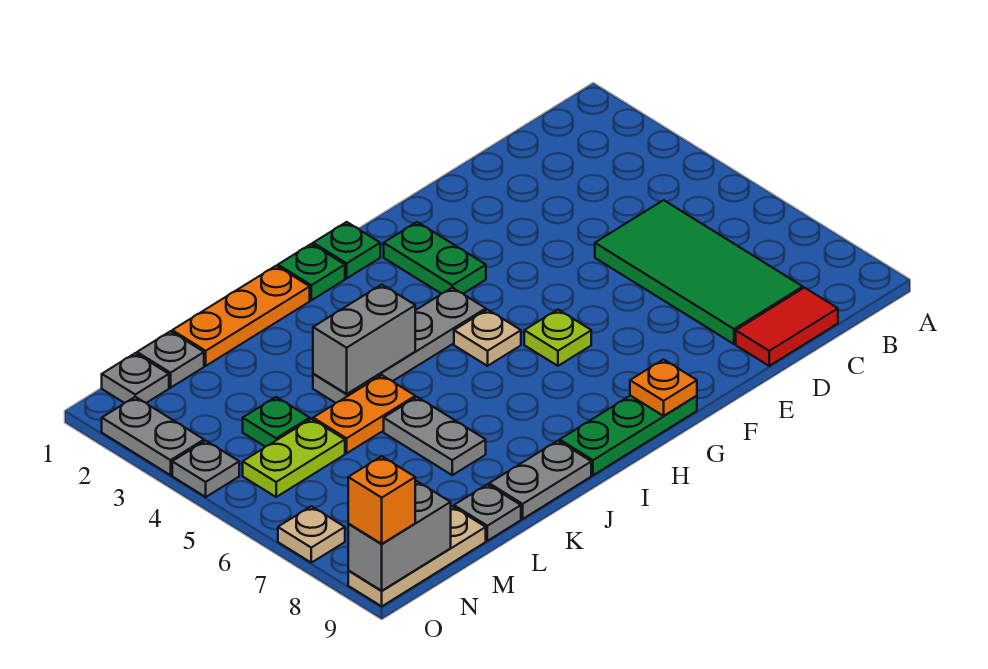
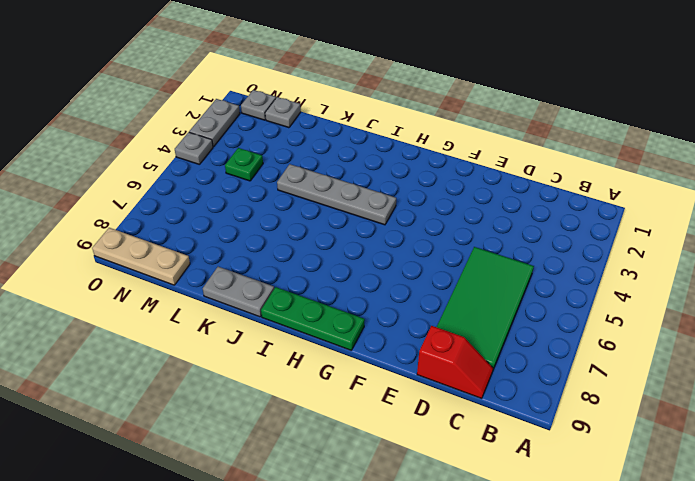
red 1x2 slope [417,326,493,399] -> red 1x2 tile [736,288,838,366]
none -> green 1x2 plate [384,222,486,294]
none -> lime 1x1 plate [524,310,591,366]
none -> green 1x1 plate [313,222,380,278]

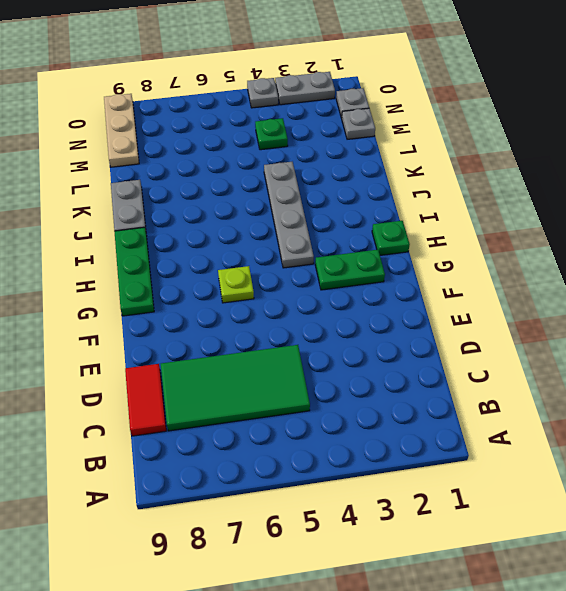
none -> tan 1x1 plate [454,310,521,366]
none -> green 1x1 plate [278,244,345,300]
none -> orange 1x3 plate [172,266,310,366]

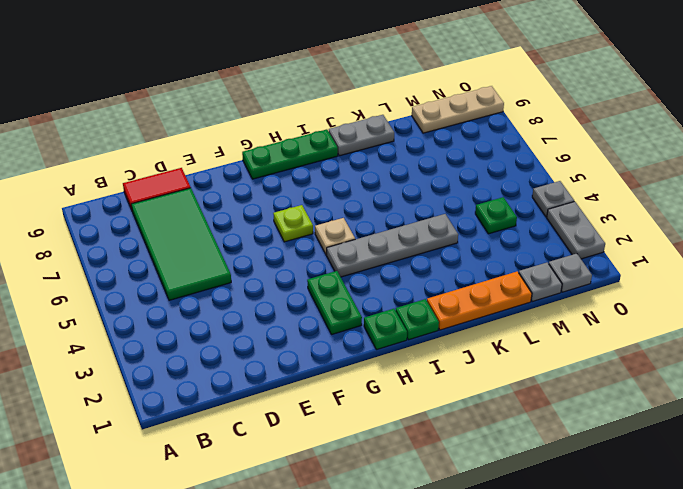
none -> orange 1x2 plate [313,375,415,453]
none -> grey 1x2 plate [384,397,486,475]
none -> grey 1x1 plate [454,484,521,541]

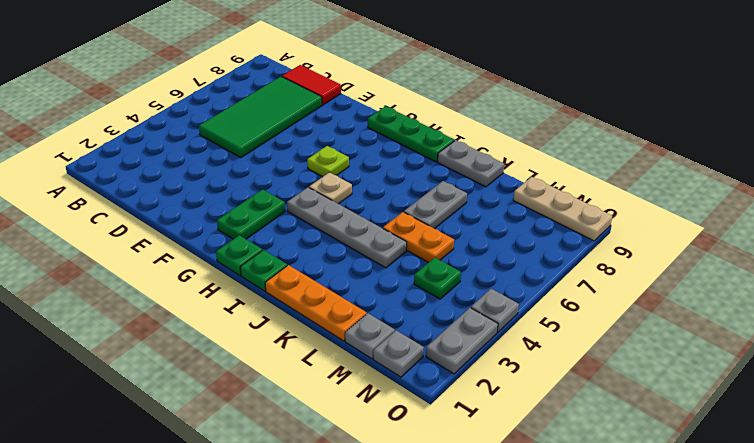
none -> grey 1x1 plate [454,484,521,541]
none -> lime 1x2 plate [243,419,345,497]
none -> tan 1x1 plate [278,506,345,563]

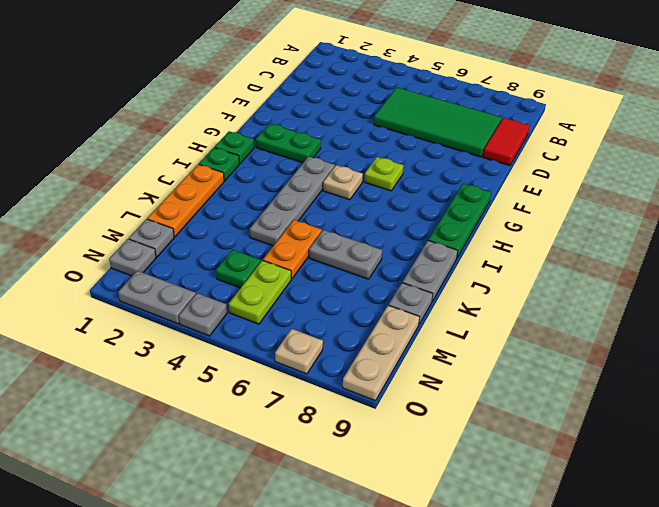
none -> orange 1x1 plate [630,360,697,416]
none -> grey 1x2 brick [313,285,415,394]
none -> grey 1x2 brick [348,481,451,591]

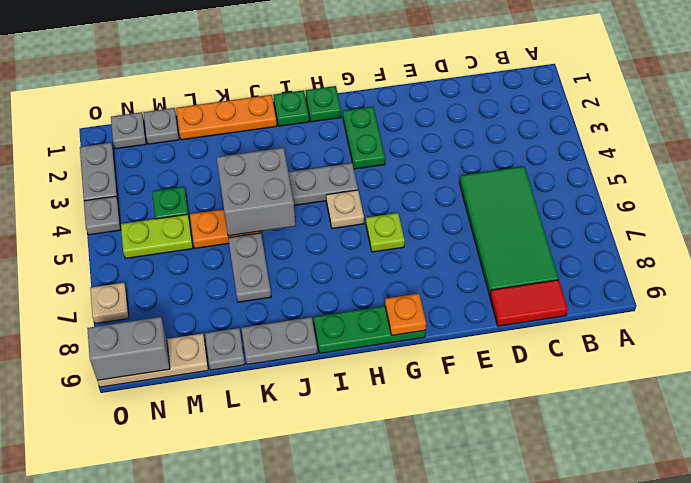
grey 2x2 brick [217,148,295,236] -> grey 1x2 brick [313,285,415,394]
none -> orange 1x1 brick [348,456,415,544]

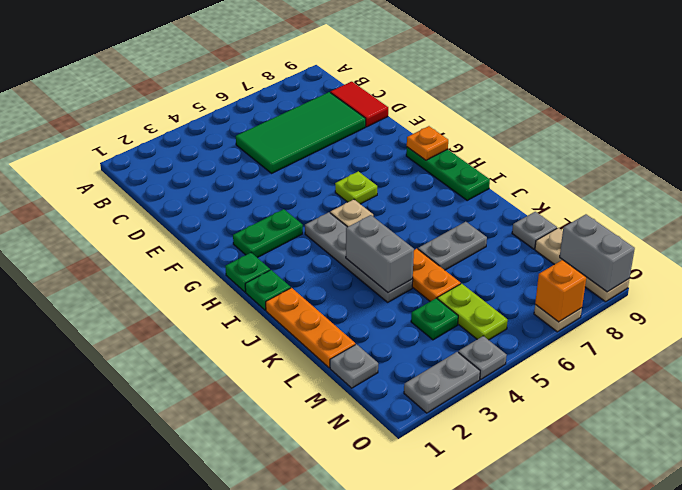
orange 1x1 brick [535,260,586,322] -> orange 1x1 brick moved to [348,456,415,544]
none -> grey 1x2 plate [489,441,591,519]
none -> grey 1x1 plate [102,353,169,403]

